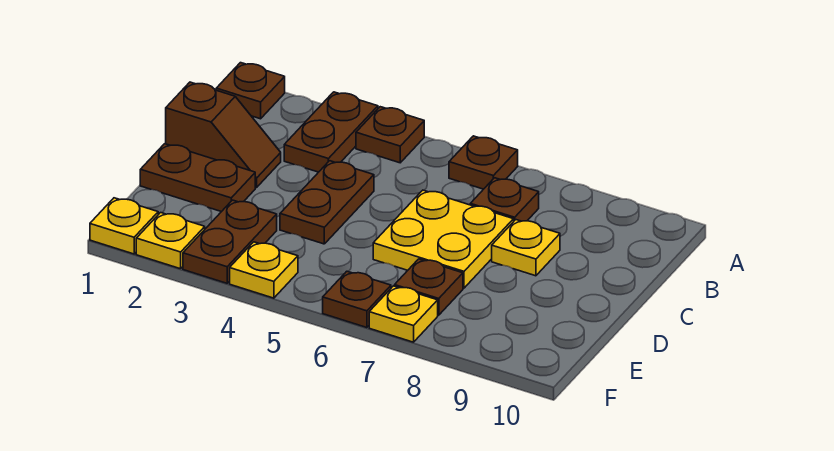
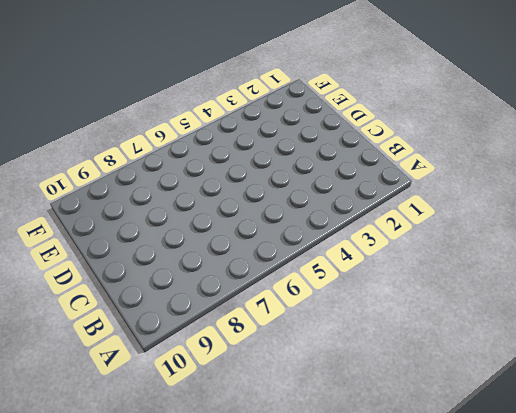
none -> brown 1x1 plate [216,63,285,119]
none -> brown 1x2 plate [284,92,378,172]
none -> brown 1x1 plate [356,107,424,163]

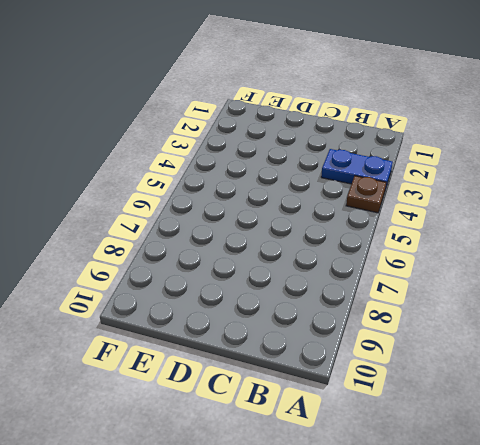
blue 1x2 plate [321,149,393,190] -> brown 1x2 plate [284,92,378,172]
none -> brown 1x1 plate [216,63,285,119]
none -> brown 1x1 plate [449,136,518,189]
none -> brown 1x1 plate [470,178,539,221]

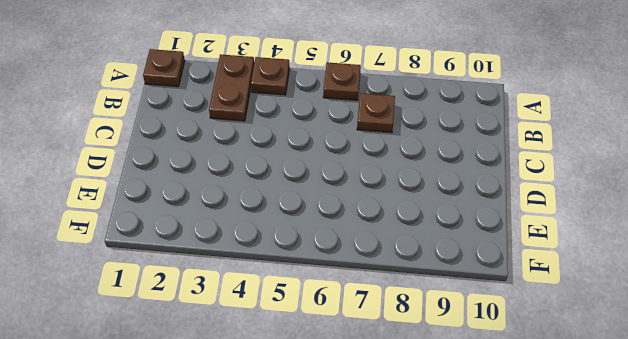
none -> brown 1x2 slope [166,82,281,188]
none -> brown 1x2 plate [280,161,374,244]
none -> yellow 2x2 plate [373,190,514,288]

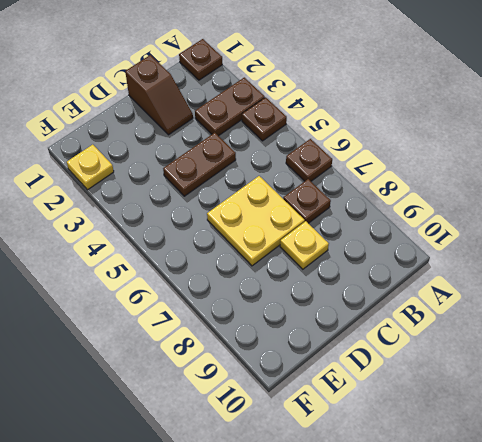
none -> brown 1x2 plate [140,144,255,212]
none -> brown 1x2 plate [183,200,277,283]
none -> brown 1x1 plate [395,259,463,315]

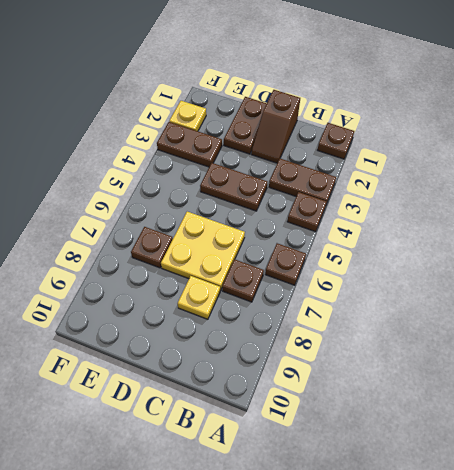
none -> yellow 1x1 plate [90,198,158,254]
none -> yellow 1x1 plate [230,242,298,298]
none -> brown 1x1 plate [323,271,391,328]

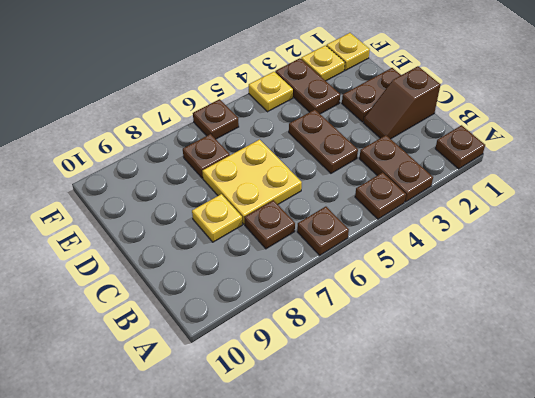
none -> yellow 1x1 plate [369,286,438,342]

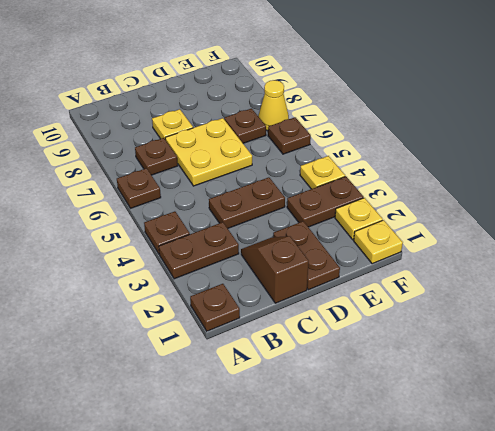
yellow 1x1 cone [258,80,289,131] -> yellow 1x1 plate [369,286,438,342]

